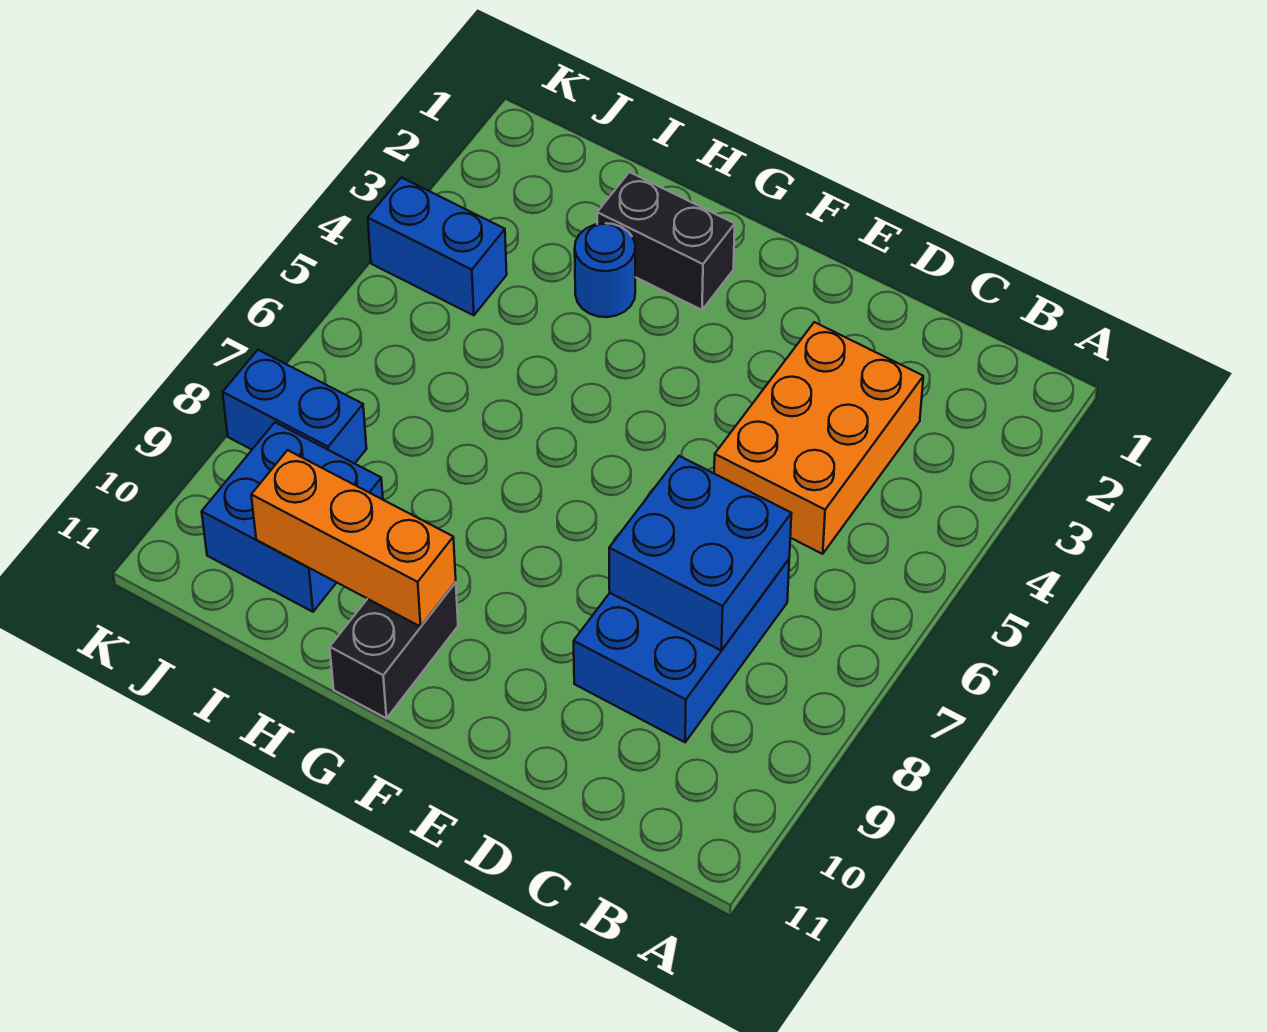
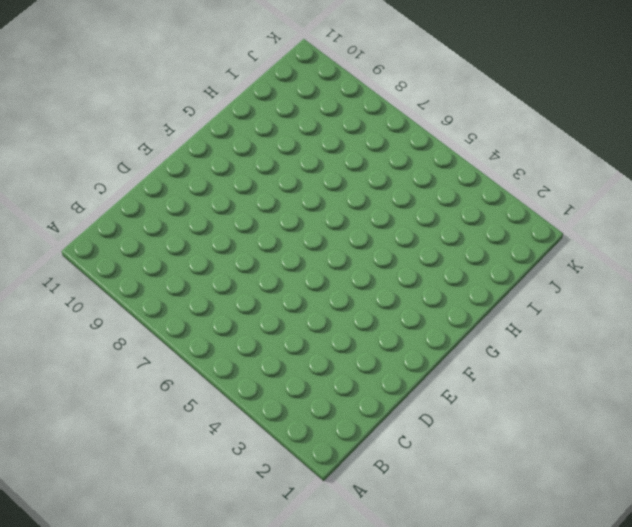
none -> orange 2x3 brick [714,322,923,554]
none -> blue 2x3 brick [574,559,789,742]

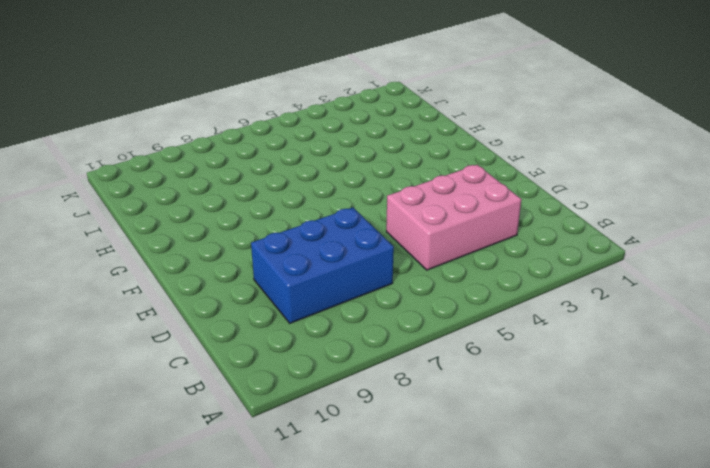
pink 2x3 brick [386,165,522,270] -> orange 2x3 brick [714,322,923,554]
none -> black 1x2 brick [597,172,735,310]
none -> black 1x2 brick [330,582,458,718]

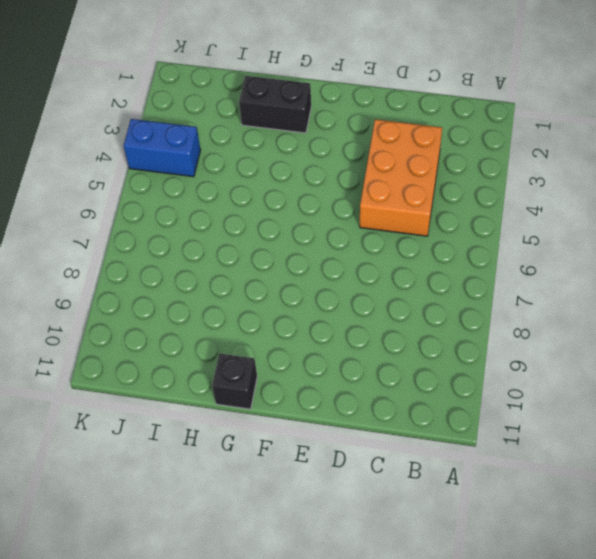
black 1x1 brick [212,353,257,409] -> black 1x2 brick [330,582,458,718]
none -> blue 2x3 brick [574,559,789,742]
none -> blue 1x1 round brick [575,223,635,317]

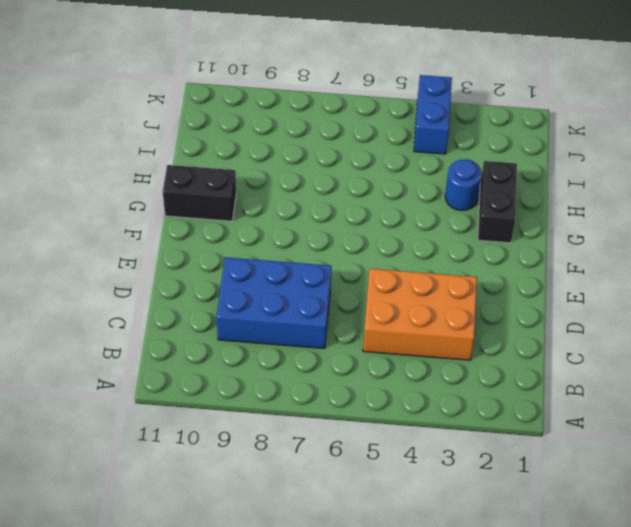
none -> blue 2x2 brick [202,422,383,612]
none -> blue 1x2 brick [223,350,367,464]

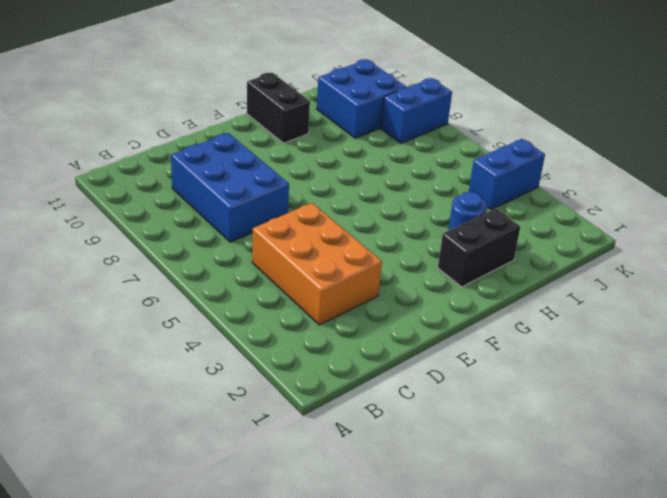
none -> blue 2x2 brick [609,456,791,651]
none -> orange 1x3 brick [251,450,456,627]

